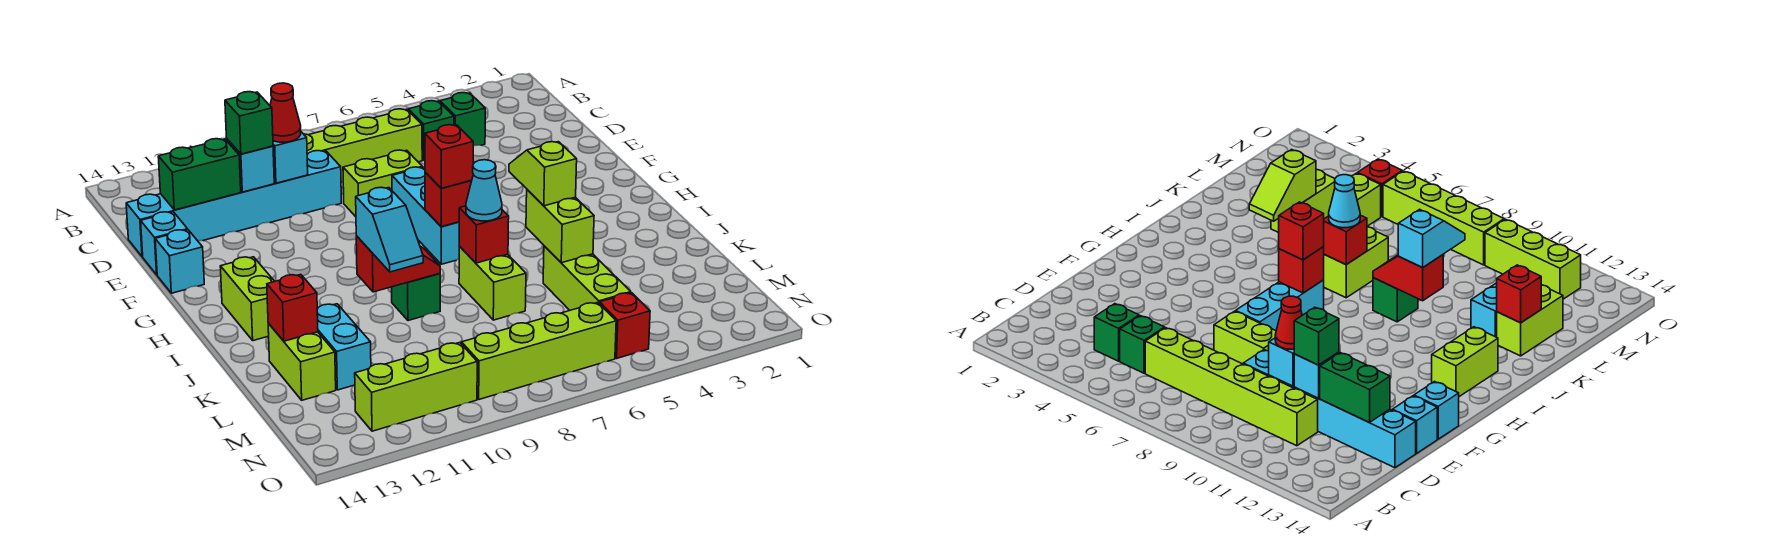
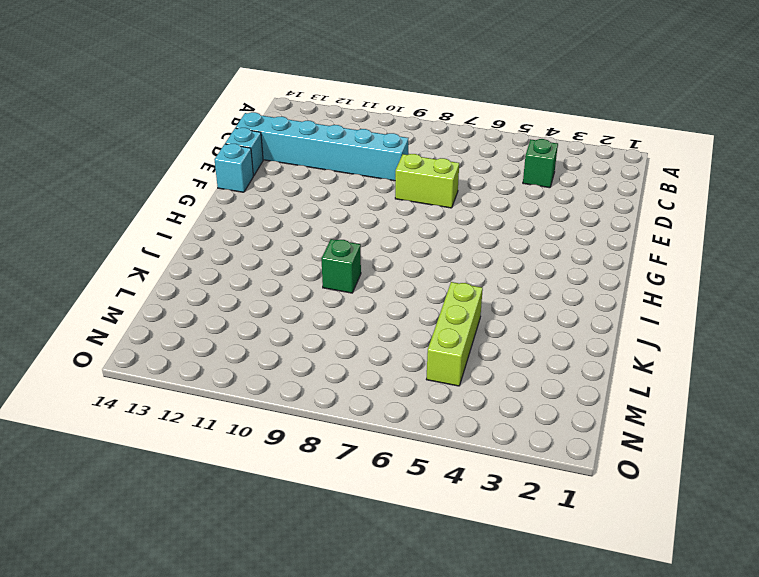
none -> green 1x1 brick [408,101,454,160]
none -> lime 1x6 brick [304,109,422,182]
none -> cyan 1x3 brick [392,167,459,264]
none -> lime 1x2 brick [220,257,275,341]

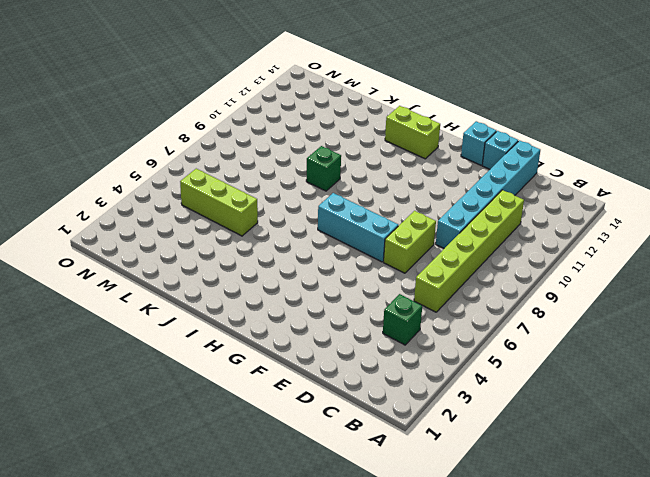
none -> green 1x1 brick [408,101,454,160]
none -> lime 1x2 brick [459,246,526,320]
none -> cyan 1x2 brick [317,304,371,390]
none -> lime 1x2 brick [268,323,336,400]

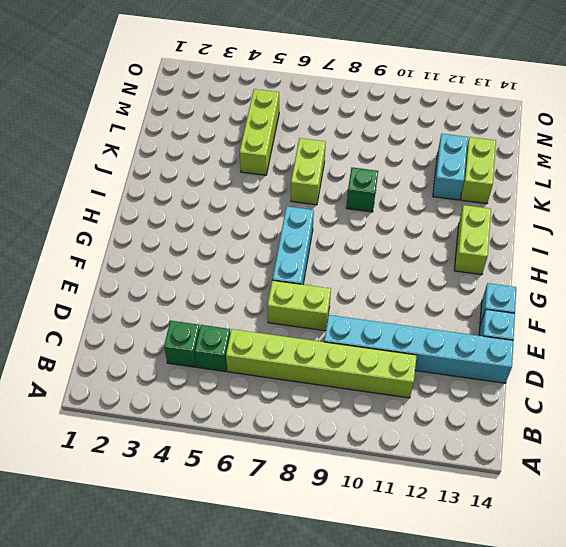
none -> red 1x1 brick [600,293,650,358]
none -> lime 1x4 brick [462,303,616,399]
none -> lime 1x3 brick [355,343,477,431]
none -> cyan 1x1 brick [273,132,308,183]

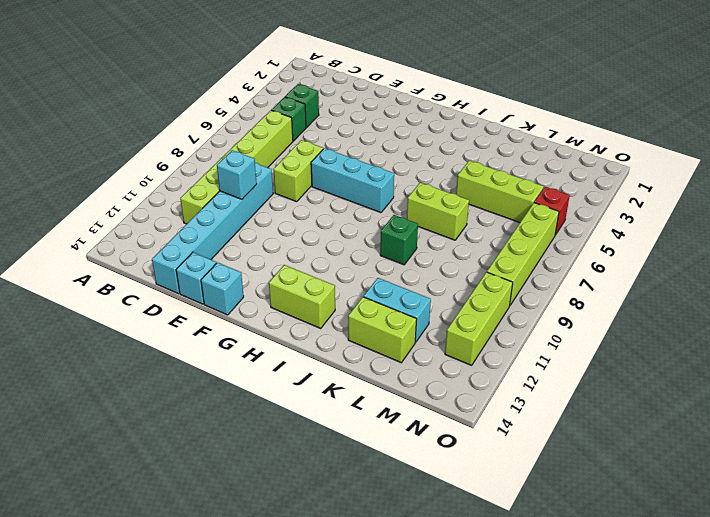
none -> cyan 1x1 brick [227,139,274,192]
none -> green 1x2 brick [158,139,241,210]
none -> red 1x1 brick [425,172,472,227]
none -> lime 1x2 brick [526,190,594,263]

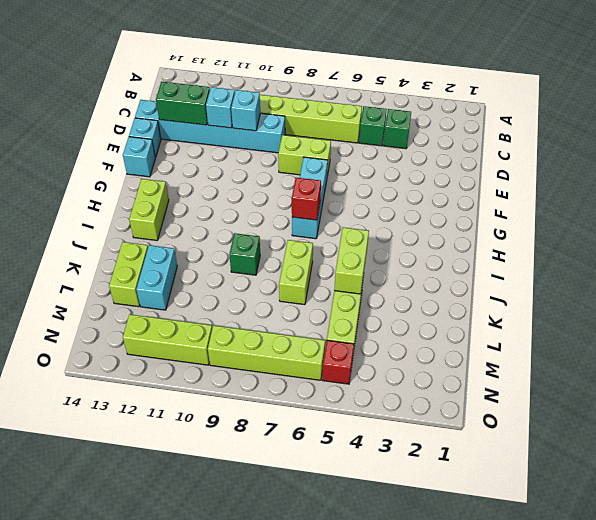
none -> red 1x1 brick [459,206,509,263]
none -> red 1x2 slope [356,236,440,292]
none -> red 1x1 brick [267,274,318,341]
none -> red 1x1 cone [270,83,301,142]

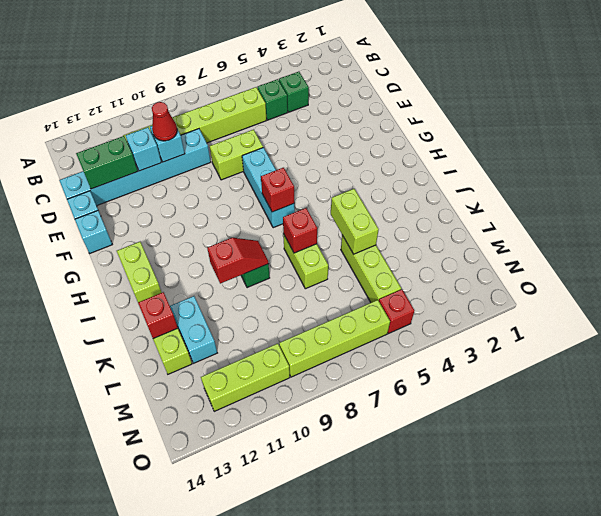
none -> green 1x1 brick [225,92,273,154]
none -> red 1x1 brick [425,125,473,188]
none -> lime 1x2 slope [509,142,577,206]
none -> cyan 1x1 cone [466,160,502,221]

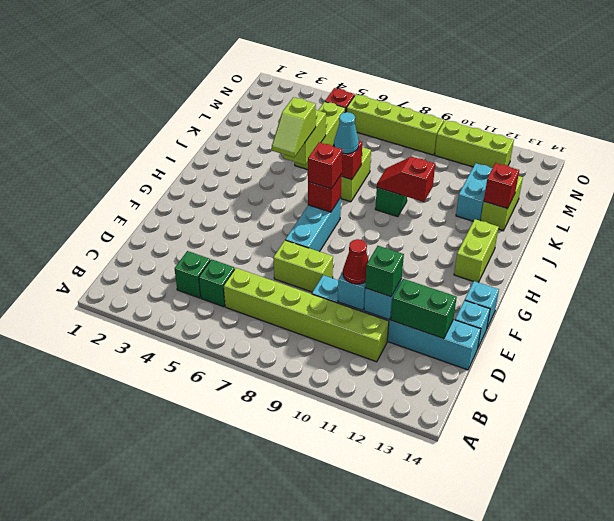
none -> cyan 1x2 slope [356,187,423,272]

